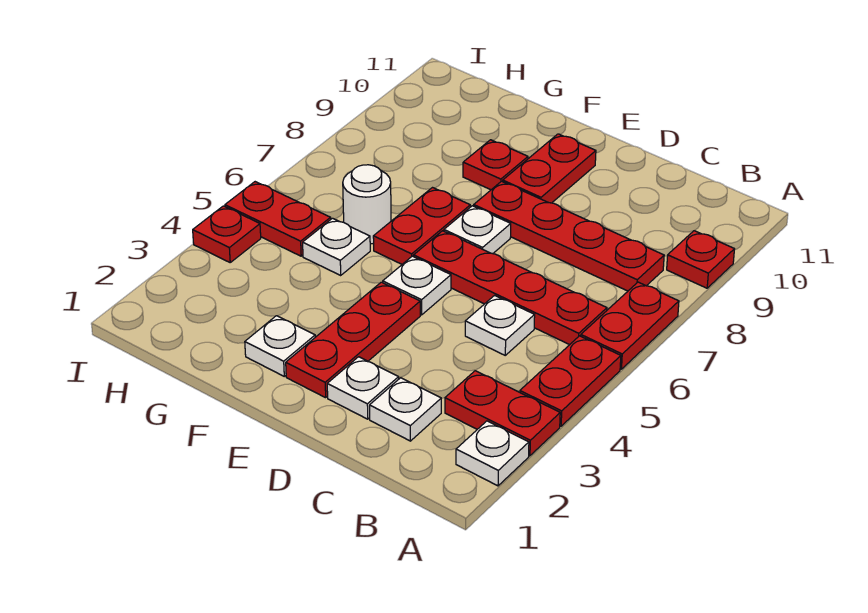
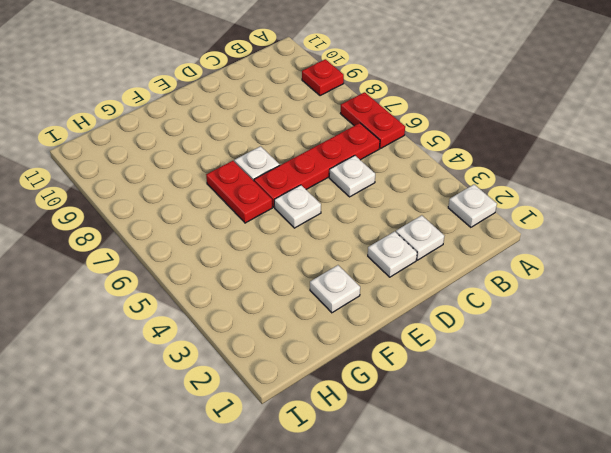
none -> red 1x2 plate [445,371,560,456]
none -> red 1x2 plate [520,336,621,426]
none -> red 1x4 plate [474,181,664,291]

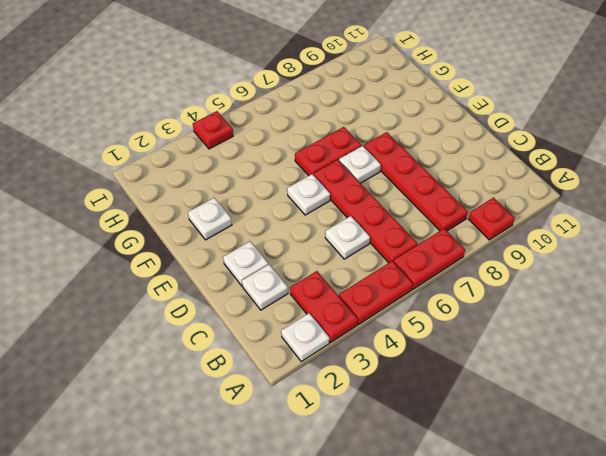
none -> red 1x3 plate [286,282,420,398]
none -> red 1x2 plate [503,134,596,203]
none -> red 1x1 plate [463,140,528,190]

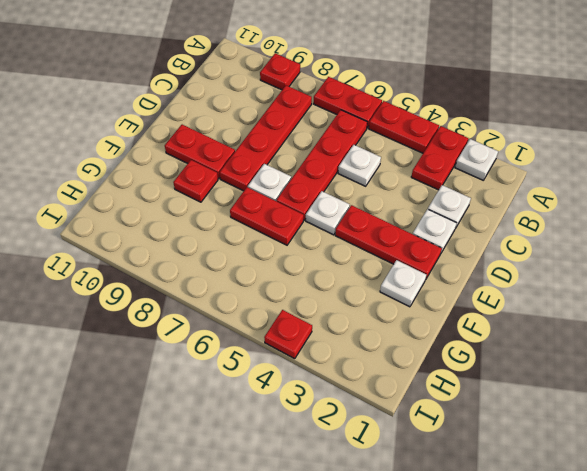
none -> white 1x1 plate [303,218,370,275]
none -> white 1x1 round brick [343,165,391,244]
none -> red 1x2 plate [225,182,331,256]

